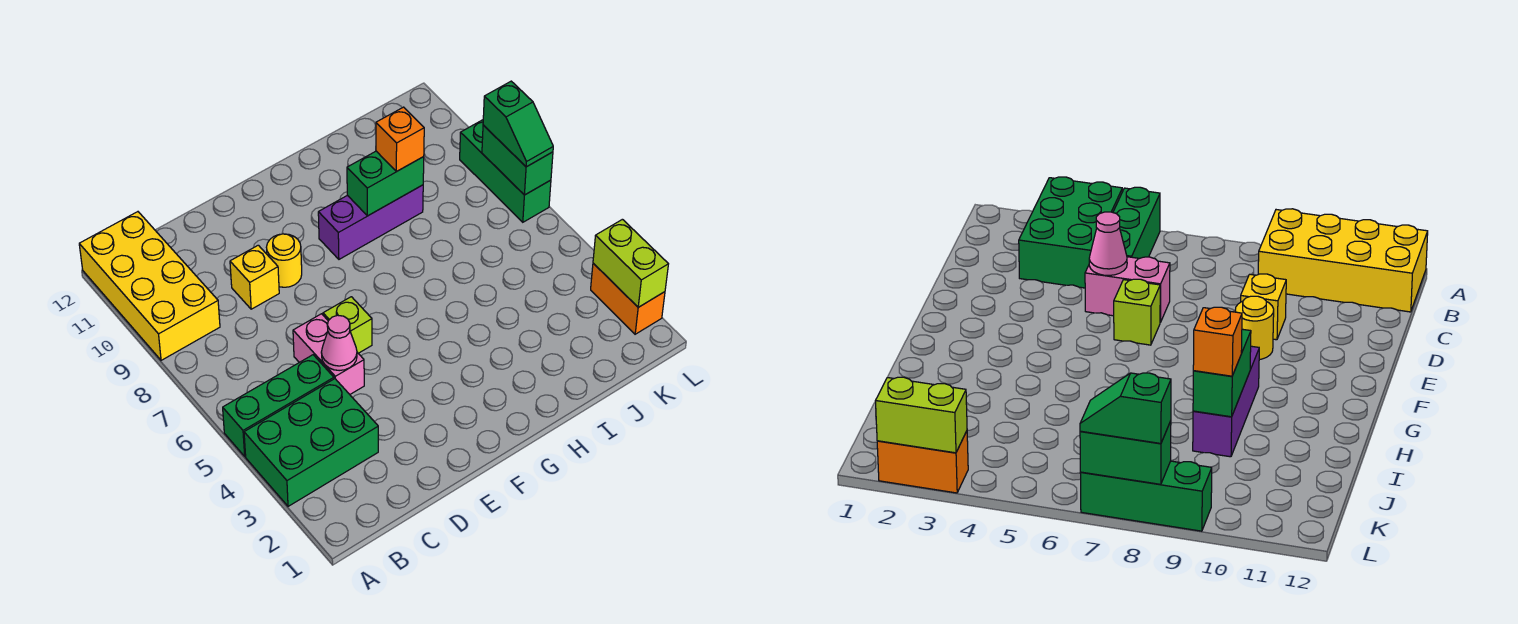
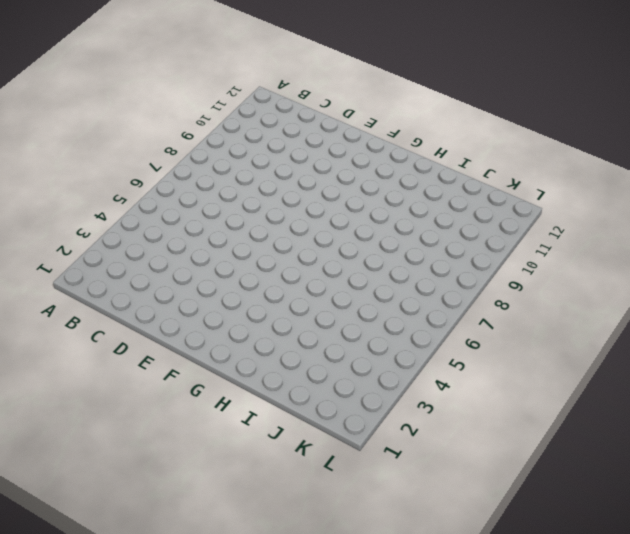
none -> green 2x3 brick [244,379,378,506]
none -> green 1x3 brick [223,355,334,456]
none -> yellow 2x4 brick [79,212,220,360]

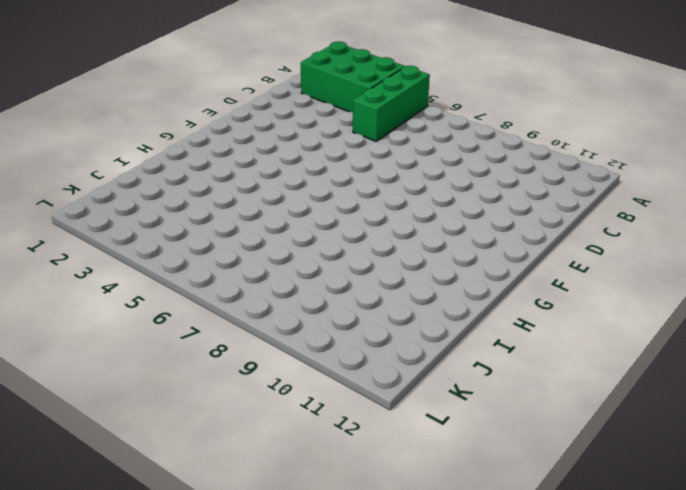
green 2x3 brick [301,41,404,112] -> green 2x3 brick turned to [244,379,378,506]
none -> yellow 2x4 brick [79,212,220,360]
none -> pink 1x2 brick [293,314,364,394]
none -> yellow 1x1 brick [230,245,279,309]

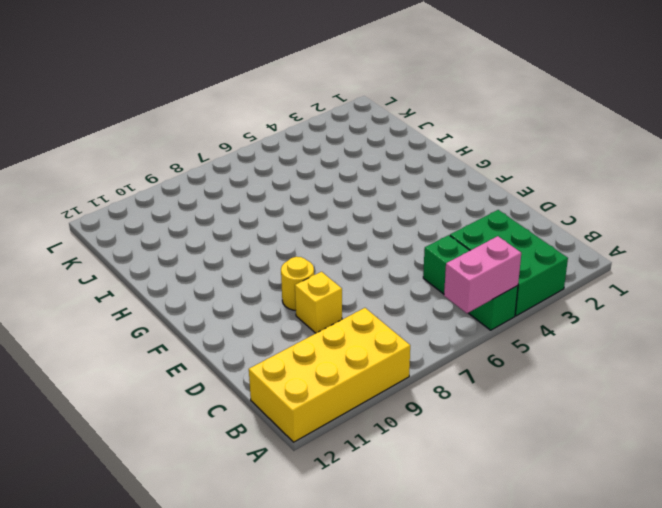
pink 1x2 brick [444,236,521,313] -> pink 1x2 brick moved to [293,314,364,394]
none -> lime 1x1 brick [323,297,372,353]
none -> purple 1x3 brick [318,185,423,259]
none -> orange 1x2 brick [591,263,665,334]

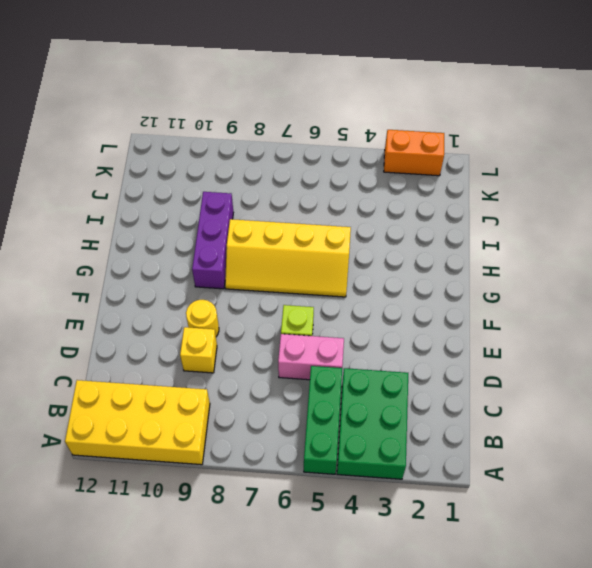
yellow 2x4 slope [225,219,351,297] -> none
none -> green 1x3 brick [460,120,551,222]
none -> pink 1x1 cone [321,315,357,371]
none -> green 1x2 brick [347,151,424,216]

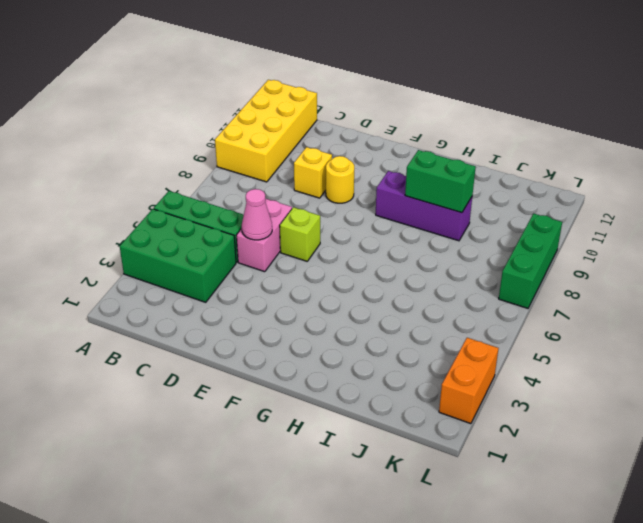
none -> lime 1x2 brick [593,219,668,307]
none -> green 1x2 brick [482,125,553,195]
none -> orange 1x1 brick [376,107,424,171]

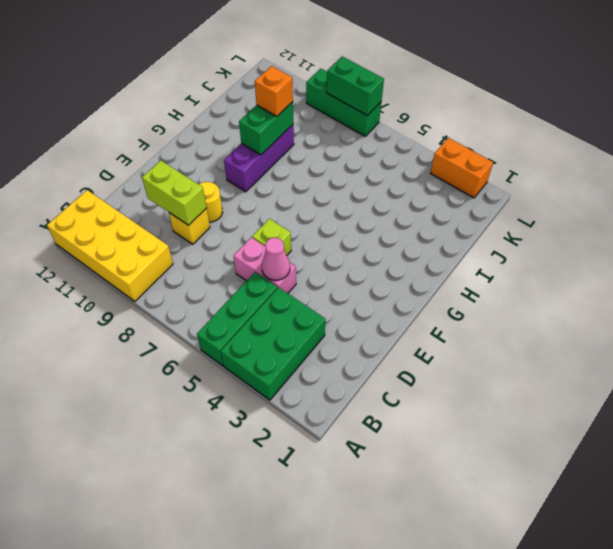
lime 1x2 brick [142,160,207,225] -> lime 1x2 brick moved to [593,219,668,307]
none -> green 1x2 slope [483,81,553,167]

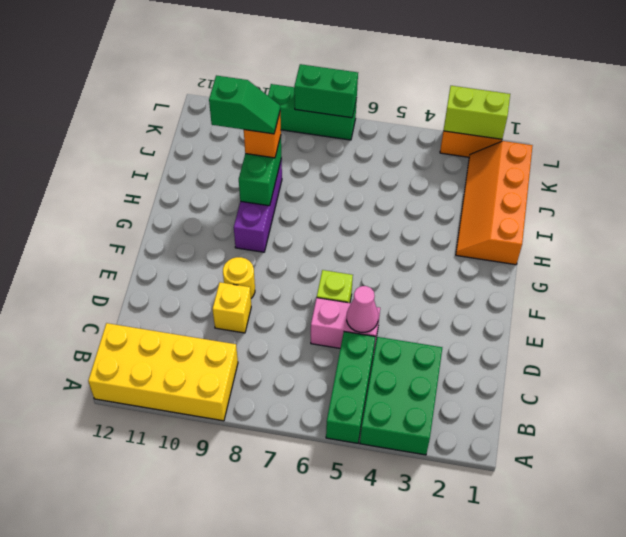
orange 2x4 slope [456,141,533,265] -> none
green 1x2 slope [209,76,280,134] -> green 1x2 slope moved to [483,81,553,167]

